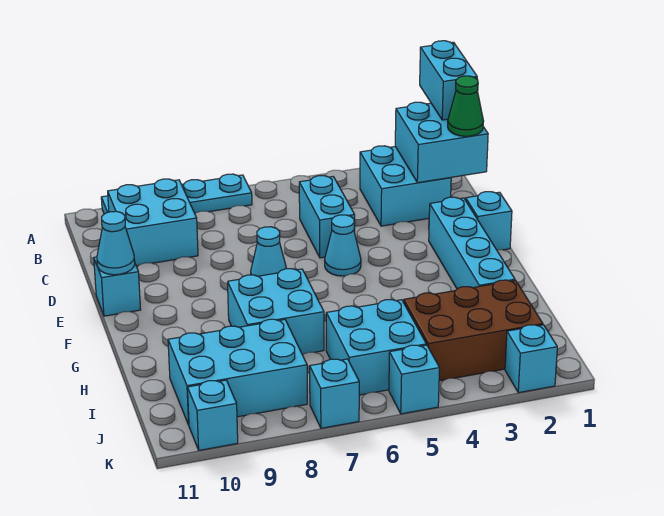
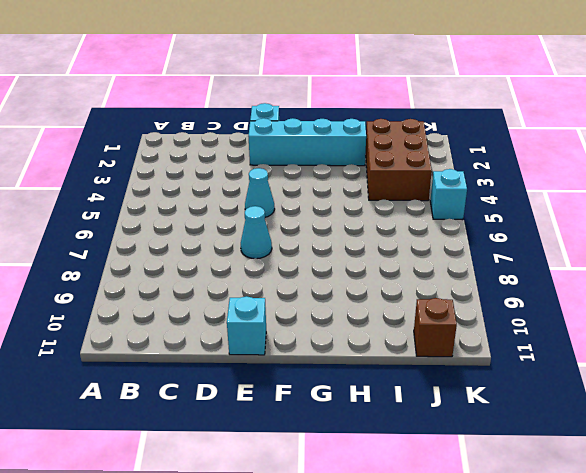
brown 1x1 brick [414,298,457,357] -> none
none -> cyan 1x4 plate [101,174,252,214]
none -> cyan 2x2 brick [360,146,451,226]
none -> cyan 2x2 brick [108,179,198,266]

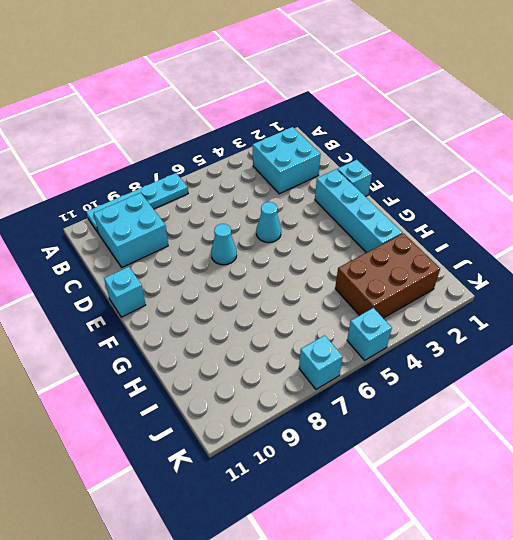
none -> cyan 1x2 brick [299,176,355,258]
none -> cyan 2x2 brick [228,269,324,354]
none -> cyan 2x2 brick [326,300,426,395]

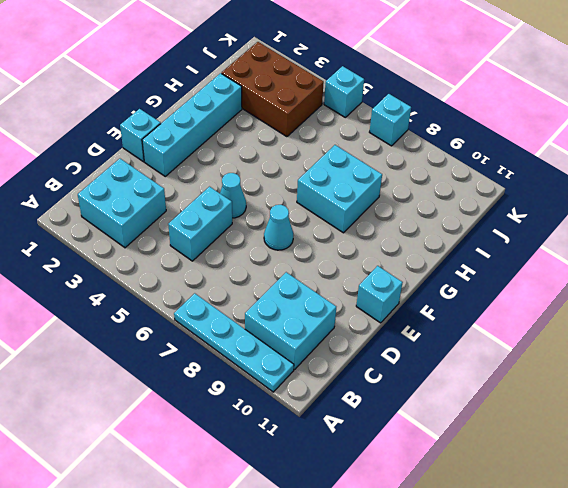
none -> cyan 2x2 brick [326,300,426,395]
none -> cyan 2x3 brick [168,319,307,425]
none -> cyan 1x1 brick [505,325,557,393]

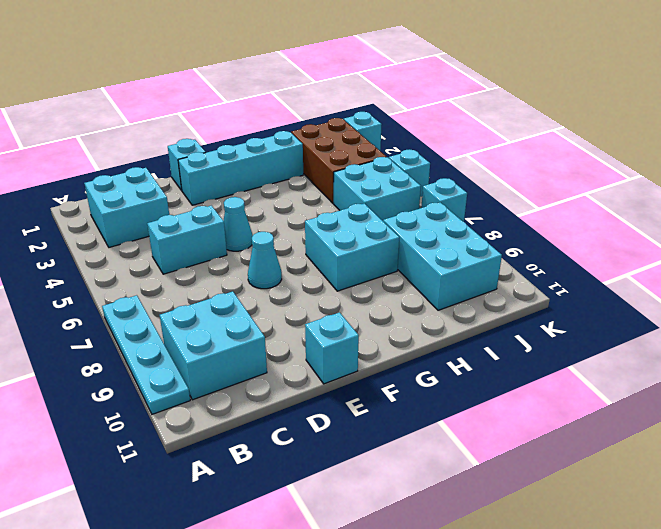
none -> cyan 1x1 brick [188,380,238,450]
none -> cyan 2x2 brick [395,102,488,183]
none -> cyan 1x1 cone [97,211,135,275]

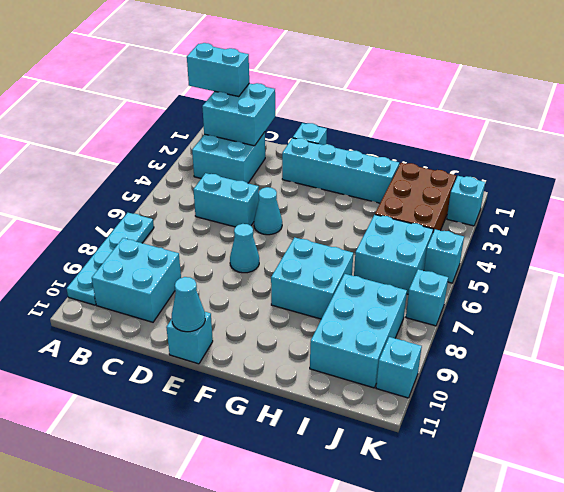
none -> green 1x1 cone [448,76,484,136]

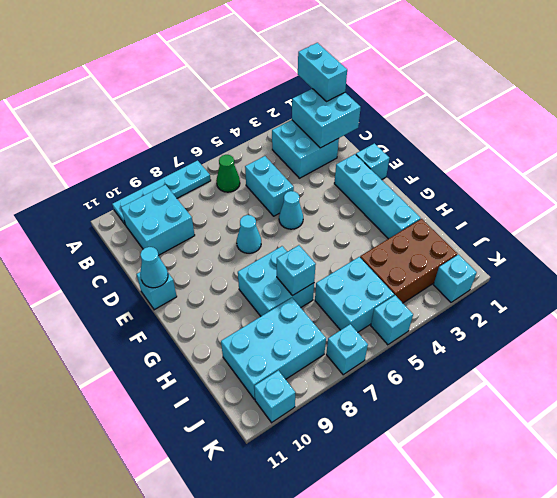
green 1x1 cone [216,155,240,192] -> green 1x1 cone moved to [448,76,484,136]
cyan 1x1 brick [277,245,316,295] -> none

